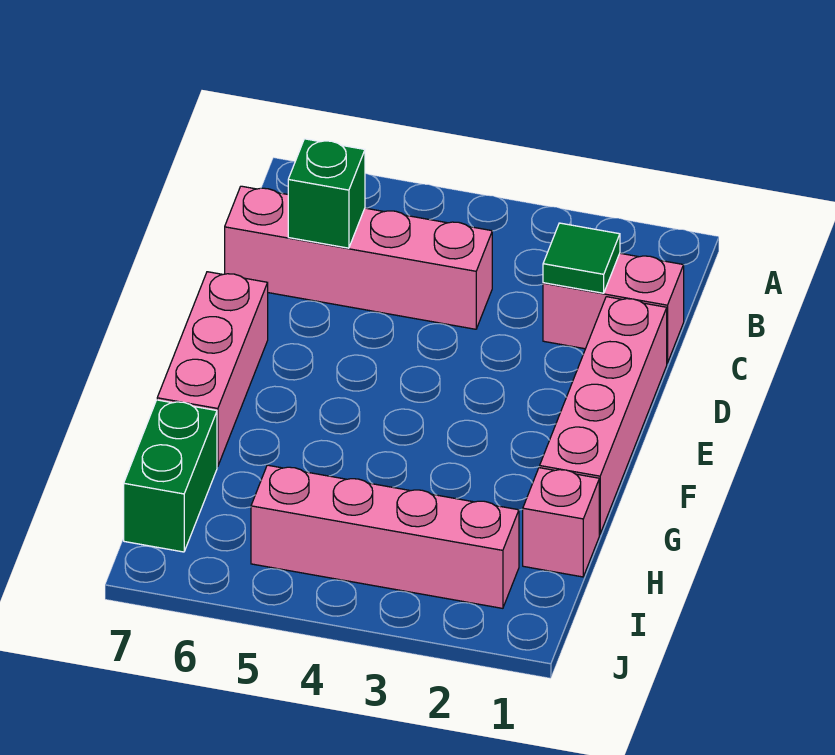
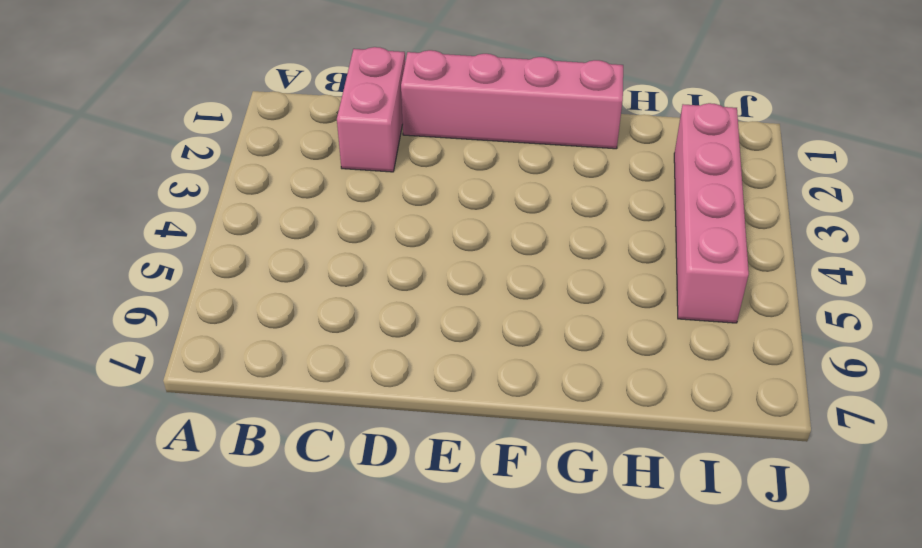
none -> pink 1x4 brick [225,186,492,329]
none -> pink 1x3 brick [157,272,268,467]

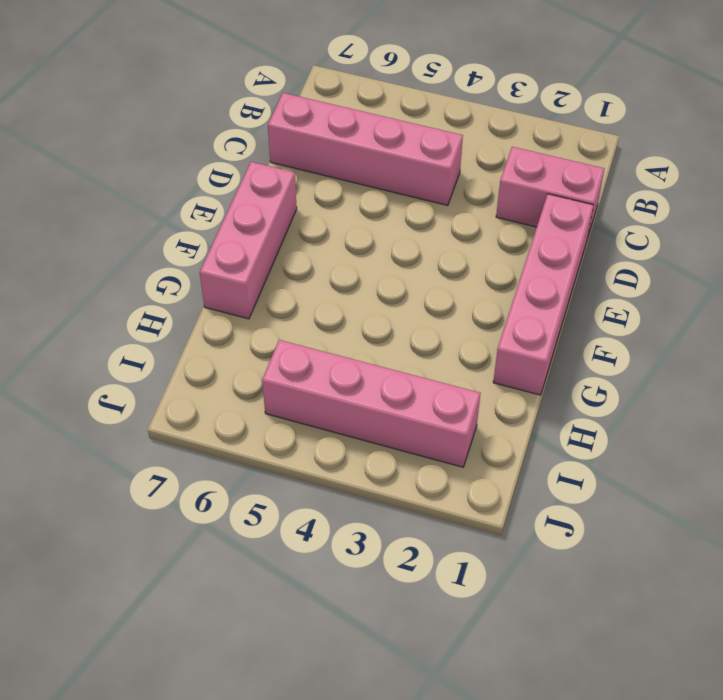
none -> pink 1x1 brick [523,468,599,577]
none -> green 1x2 brick [124,400,217,552]

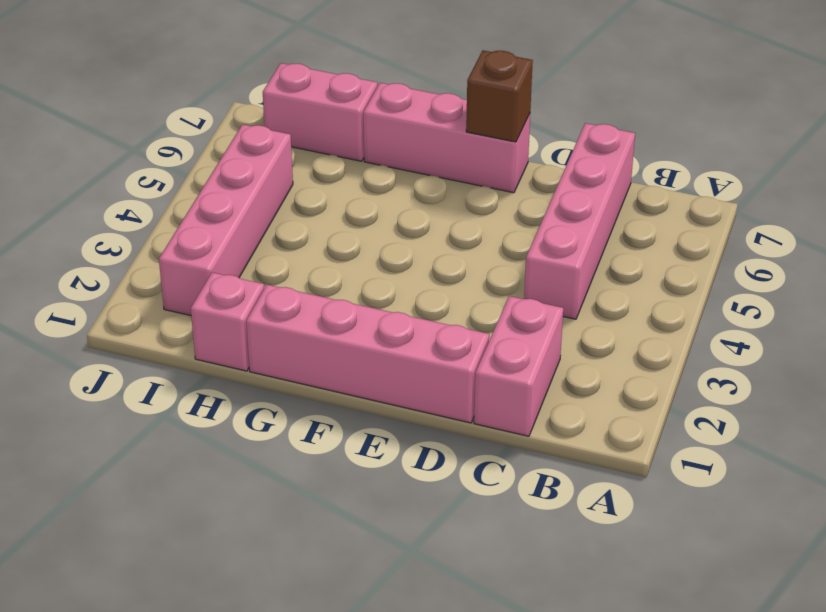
brown 1x1 brick [466,50,533,142] -> none
pink 1x2 brick [263,63,377,161] -> green 1x2 brick [124,400,217,552]
none -> green 1x1 tile [543,223,620,293]
none -> green 1x1 brick [288,139,365,248]

